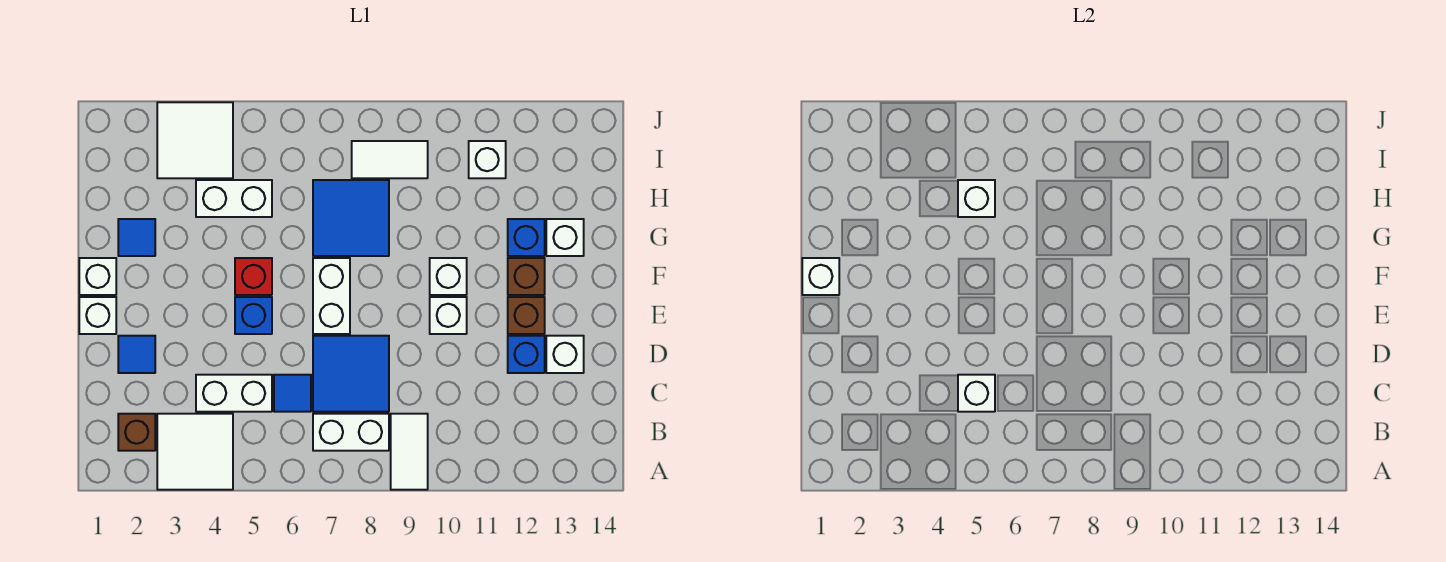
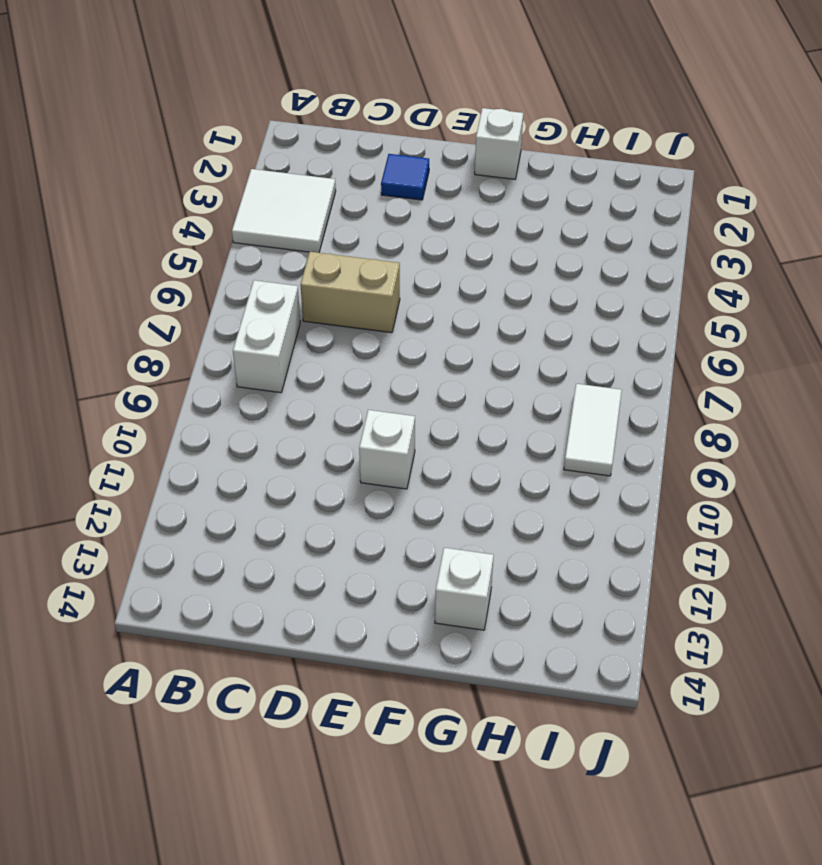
tan 1x2 brick [300,252,400,333] -> blue 1x1 tile [274,375,311,412]
none -> white 1x2 tile [391,414,428,490]
none -> brown 1x1 brick [118,414,155,451]
none -> white 1x2 brick [196,375,272,412]
none -> blue 2x2 tile [313,336,389,412]

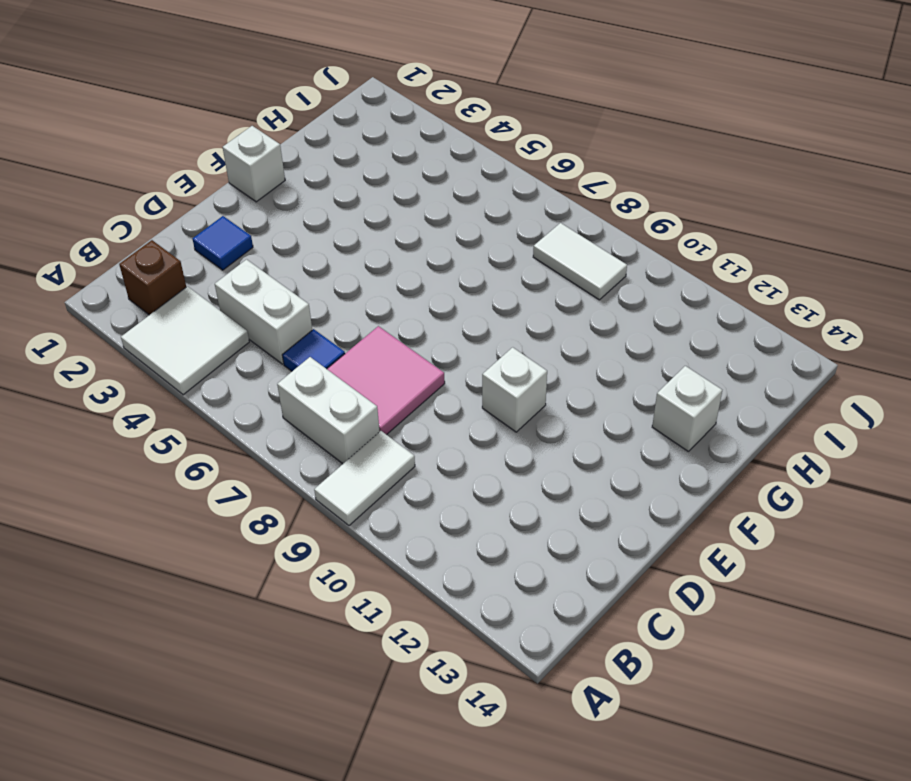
pink 2x2 tile [327,326,445,435] -> blue 2x2 tile [313,336,389,412]
none -> blue 1x1 brick [508,336,545,373]
none -> white 1x1 brick [546,336,584,373]
none -> white 1x1 brick [79,297,116,334]
none -> blue 1x1 brick [235,297,272,334]

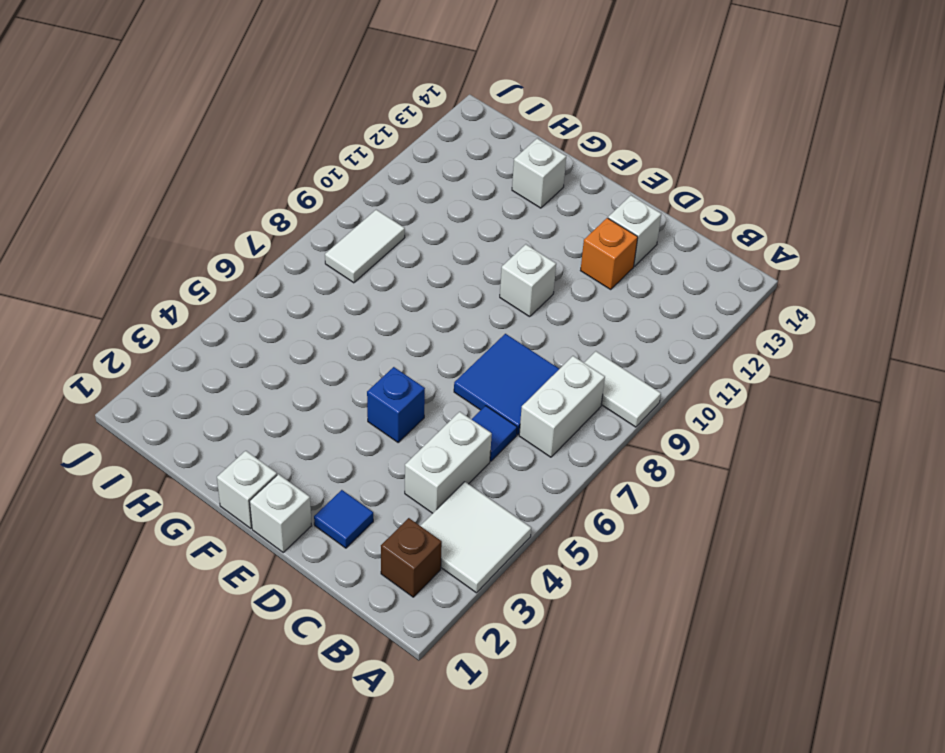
orange 1x1 brick [581,218,638,289] -> blue 1x1 brick [508,336,545,373]
none -> white 1x2 brick [313,258,350,334]
none -> brown 1x1 brick [508,297,545,334]
none -> red 1x1 brick [235,258,272,295]
none -> white 1x1 brick [430,258,467,295]

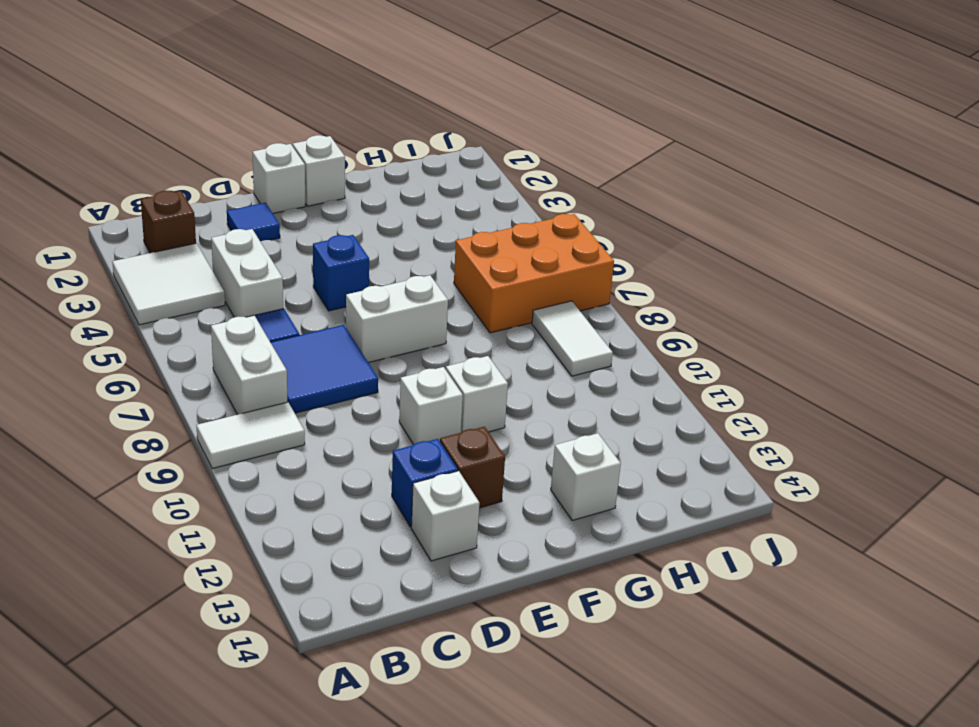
orange 2x3 brick [454,214,614,333] -> blue 2x2 tile [313,180,389,256]
none -> red 1x1 brick [235,258,272,295]
none -> brown 1x1 brick [508,258,545,295]
none -> blue 1x1 tile [118,219,155,256]
none -> blue 1x1 brick [508,219,545,256]

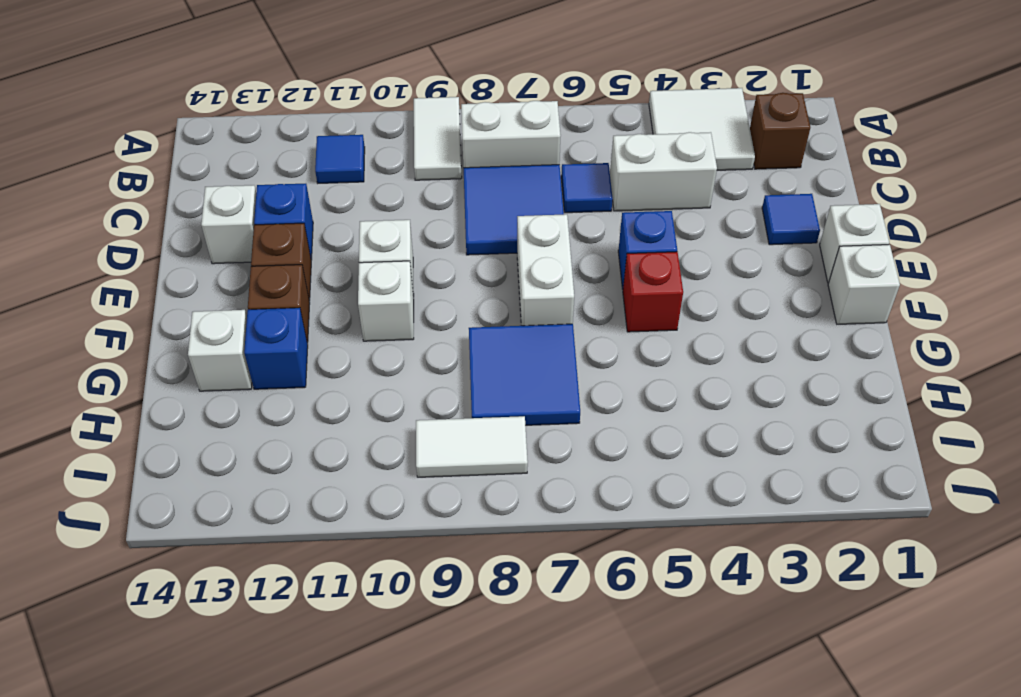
blue 1x1 tile [315,135,365,183] -> blue 1x1 tile moved to [118,219,155,256]
none -> white 1x2 brick [196,180,272,217]
none -> white 2x2 tile [157,102,233,178]
none -> white 1x1 brick [469,141,506,178]
none -> white 1x1 brick [958,375,995,412]

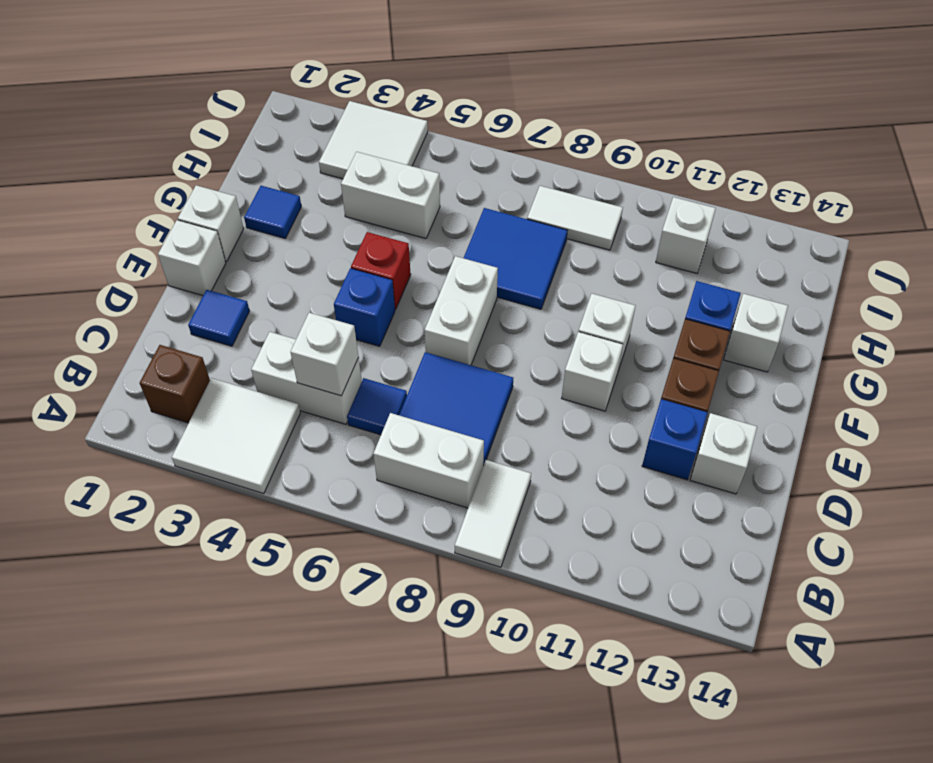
none -> white 1x1 brick [802,258,839,295]
none -> white 1x1 brick [958,180,995,217]

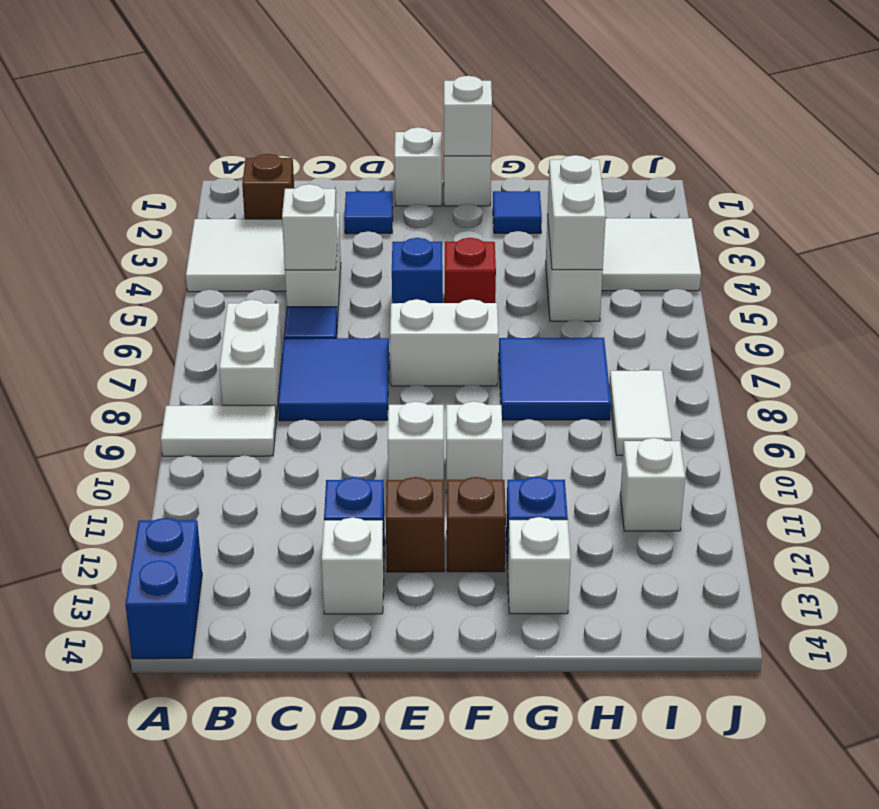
blue 1x2 brick [125,518,202,659] -> none
white 1x2 brick [548,155,606,270] -> white 1x1 brick [958,180,995,217]

